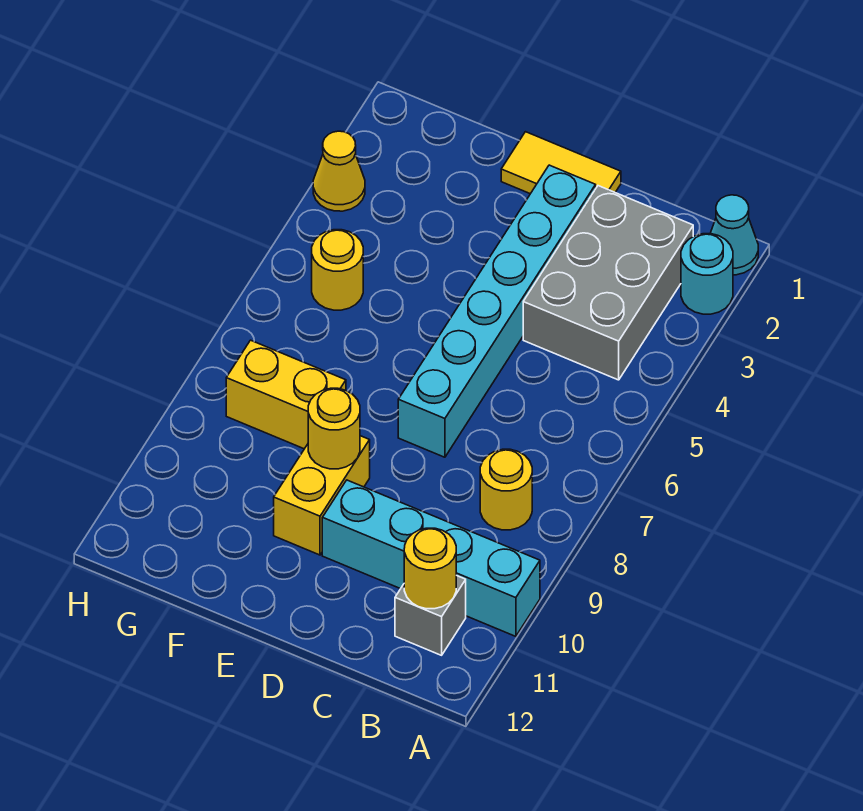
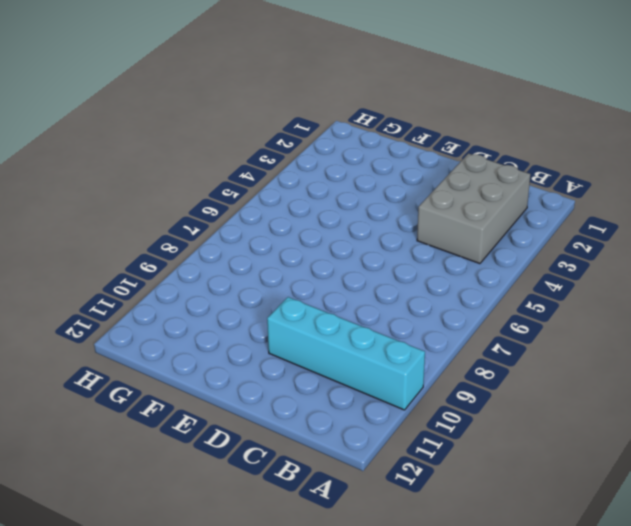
none -> cyan 1x1 cone [710,195,758,275]
none -> cyan 1x1 round brick [681,234,733,314]
none -> yellow 1x1 round brick [480,449,532,530]

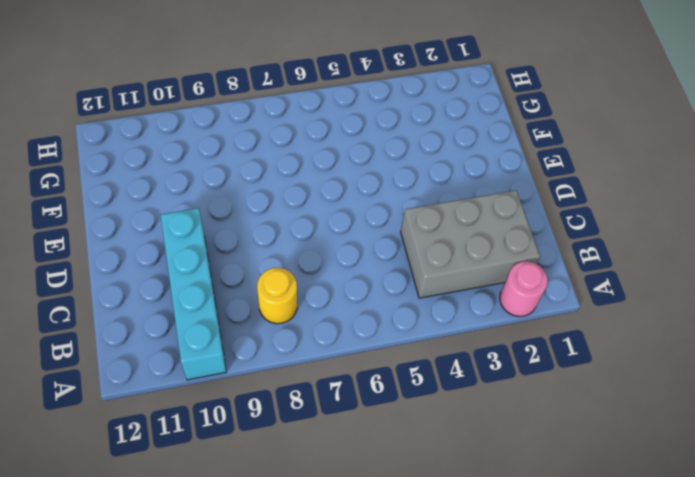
pink 1x1 round brick [500,262,548,317] -> cyan 1x1 round brick [681,234,733,314]
none -> cyan 1x1 cone [710,195,758,275]
none -> grey 1x1 brick [395,575,466,655]
none -> yellow 1x2 tile [501,132,621,194]

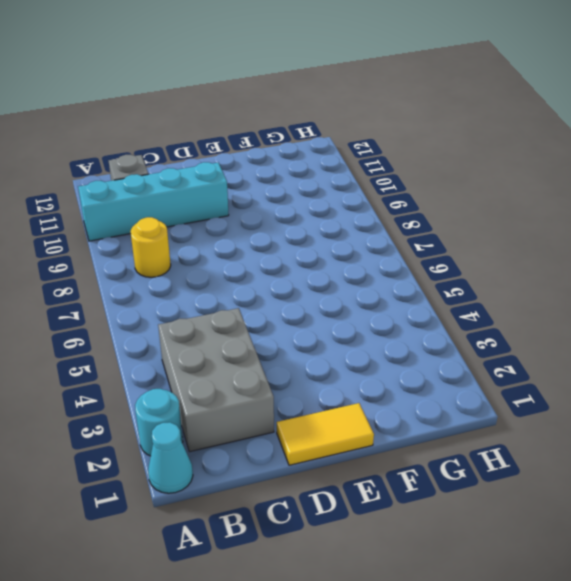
none -> cyan 1x6 brick [398,165,596,457]
none -> yellow 1x2 brick [274,436,370,555]
none -> yellow 1x2 brick [226,340,346,449]

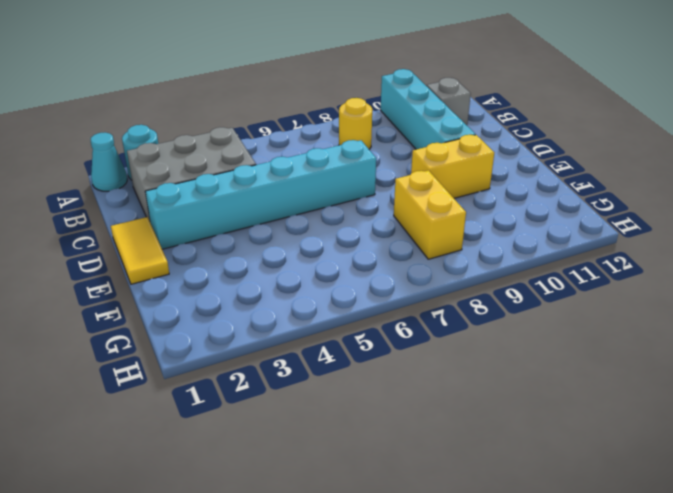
none -> yellow 1x1 round brick [312,230,363,310]
none -> yellow 1x1 cone [313,131,365,211]
none -> yellow 1x1 round brick [404,528,456,609]

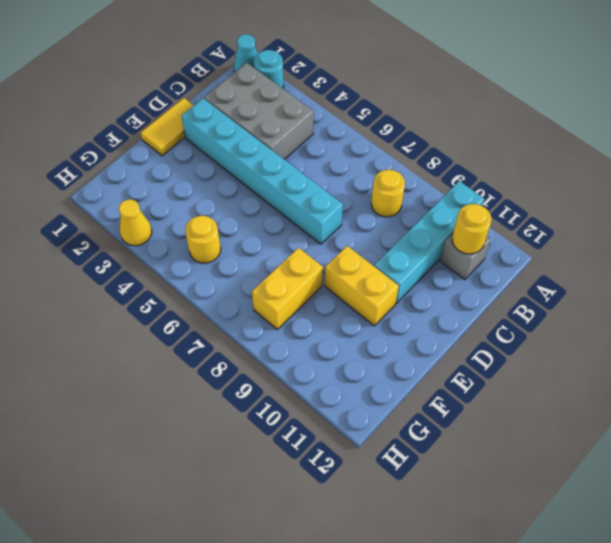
none -> yellow 1x1 round brick [308,388,360,469]

